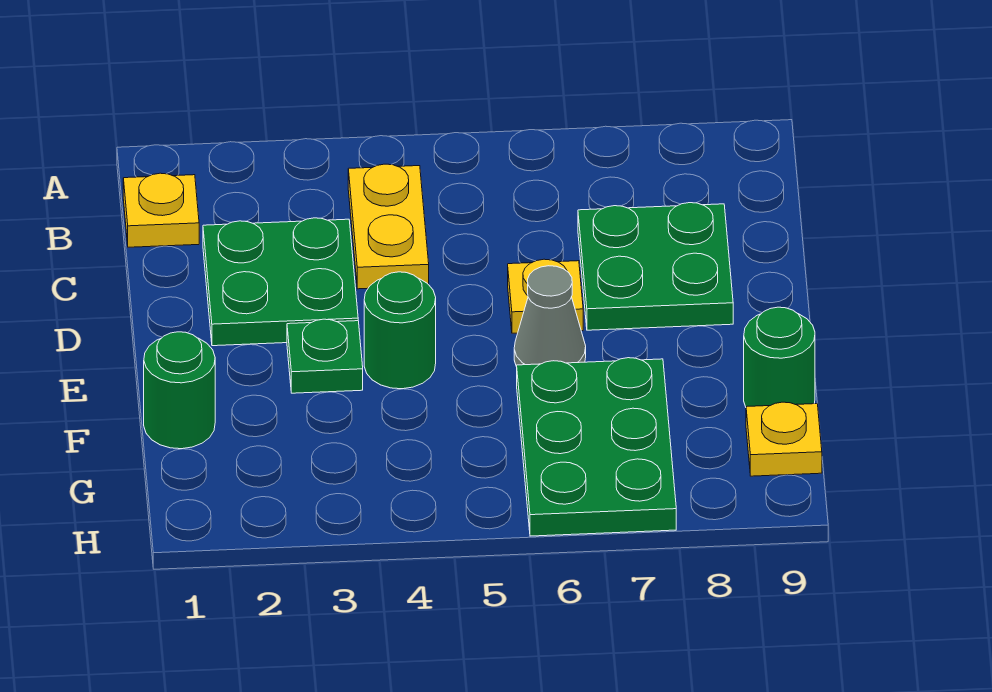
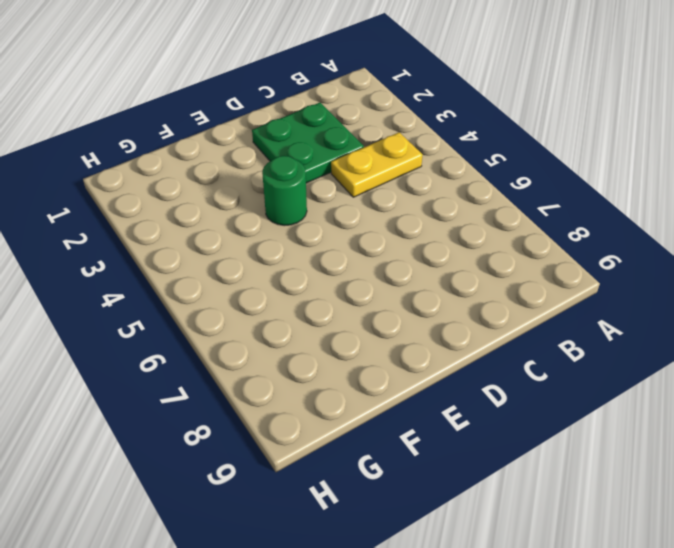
none -> yellow 1x1 plate [123,173,199,247]
none -> green 2x2 plate [578,203,733,330]
none -> yellow 1x1 plate [508,259,583,333]

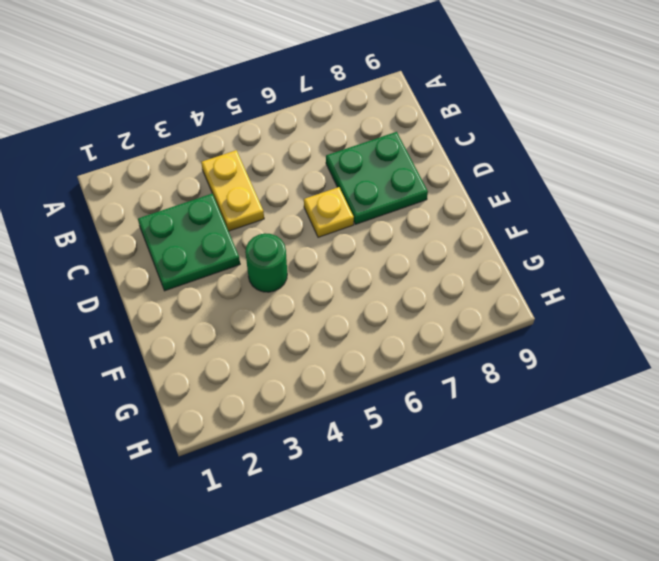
none -> yellow 1x1 plate [123,173,199,247]
none -> green 1x1 plate [287,319,363,393]
none -> grey 1x1 cone [514,266,586,367]

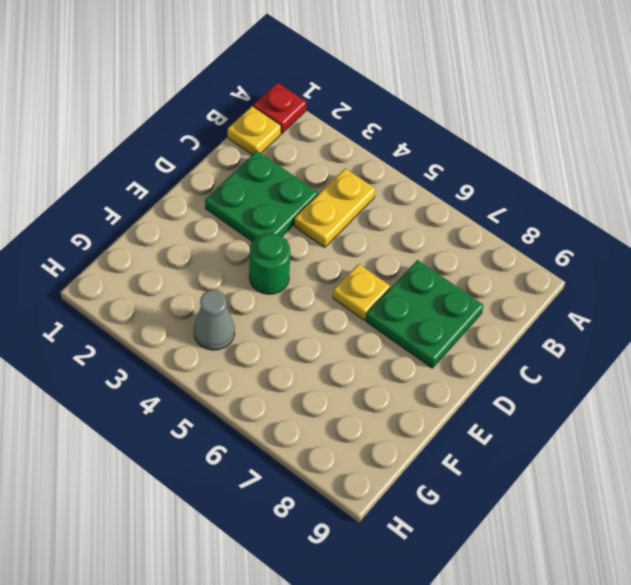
red 1x1 plate [253,83,306,133] -> none
grey 1x1 cone [194,290,235,350] -> grey 1x1 cone moved to [514,266,586,367]
none -> green 1x1 plate [287,319,363,393]
none -> green 1x1 round brick [144,332,215,449]
none -> green 2x3 plate [517,358,676,536]

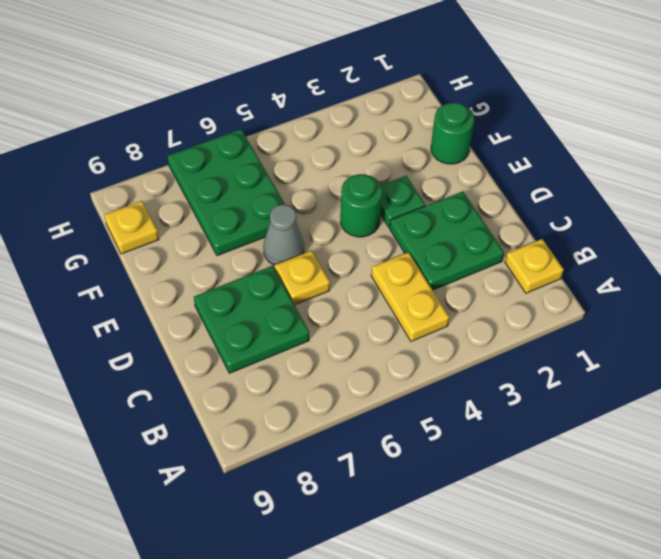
none -> green 1x1 round brick [744,307,815,407]

